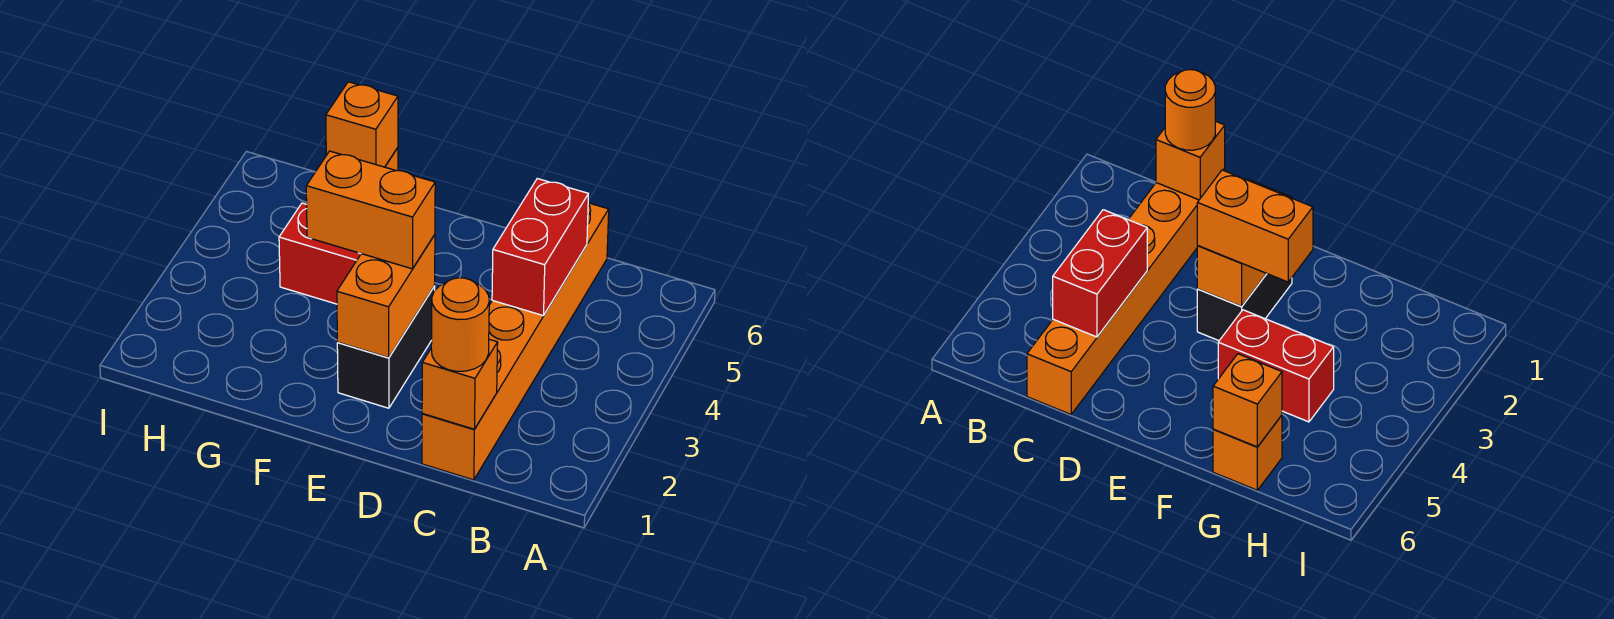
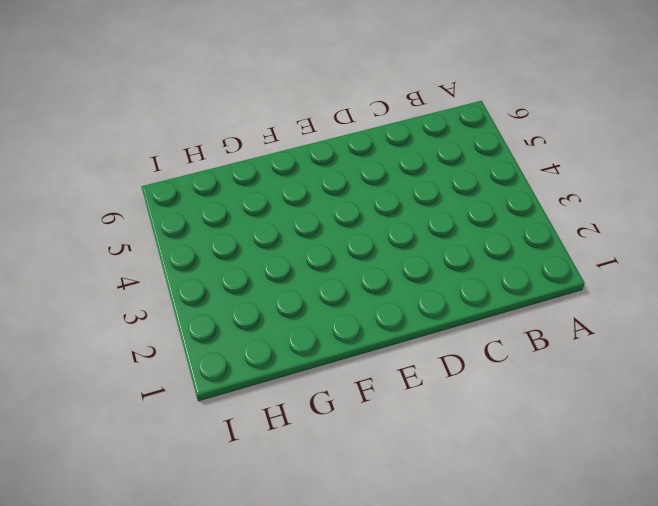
none -> orange 1x6 brick [422,203,609,480]
none -> black 1x2 brick [337,286,435,408]

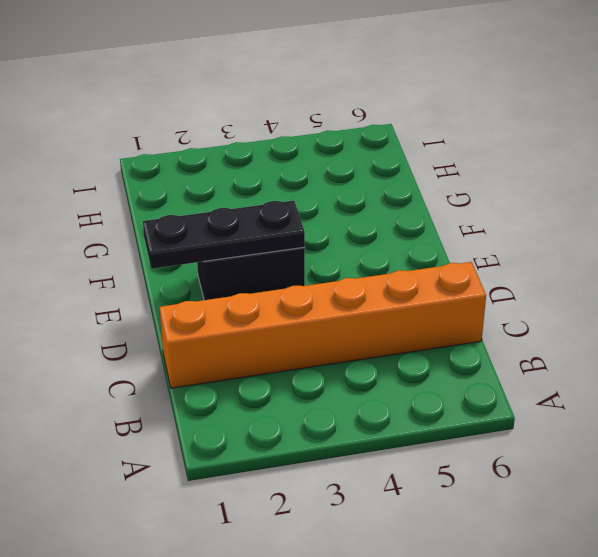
black 1x3 plate [143,201,305,269] -> orange 1x2 brick [337,235,435,358]
none -> red 1x2 brick [279,203,361,304]
none -> orange 1x1 brick [1213,415,1282,490]

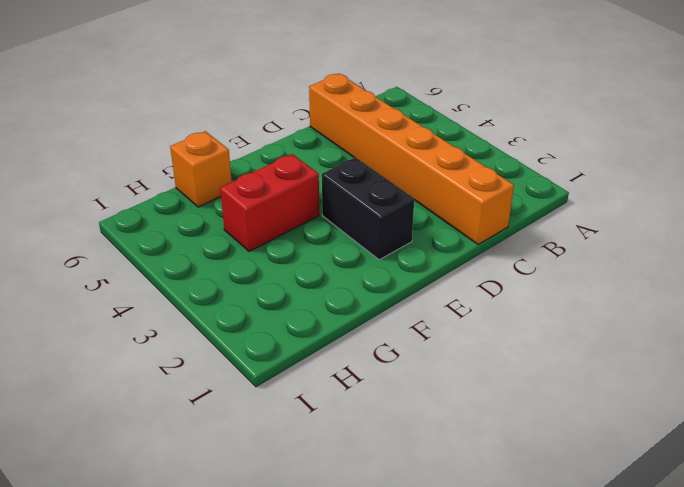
none -> orange 1x1 brick [422,339,498,429]
none -> red 1x2 brick [492,179,588,316]

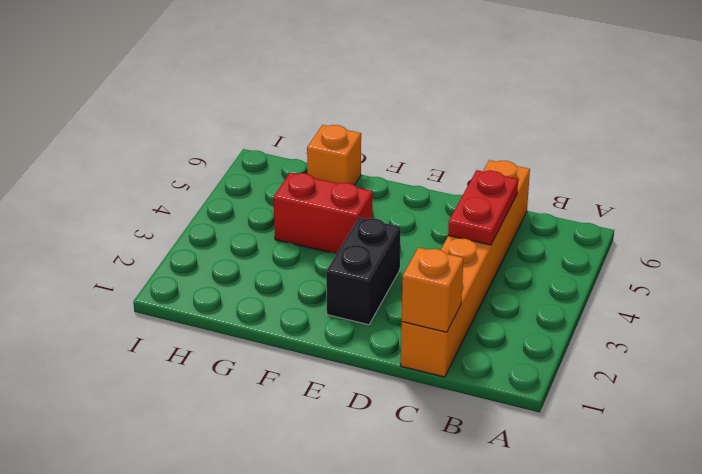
red 1x2 plate [448,170,518,245] -> red 1x2 brick [492,179,588,316]
none -> orange 1x2 brick [337,235,435,358]
none -> orange 1x1 brick [326,82,398,167]

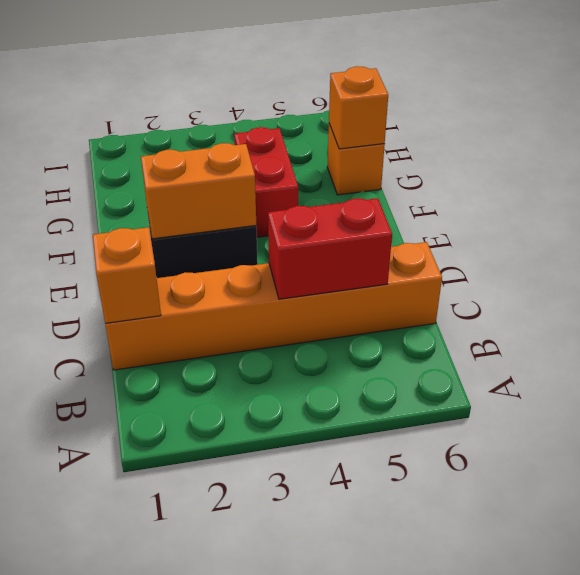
none -> orange 1x1 round brick [431,278,489,371]
none -> orange 1x2 brick [306,151,435,269]

